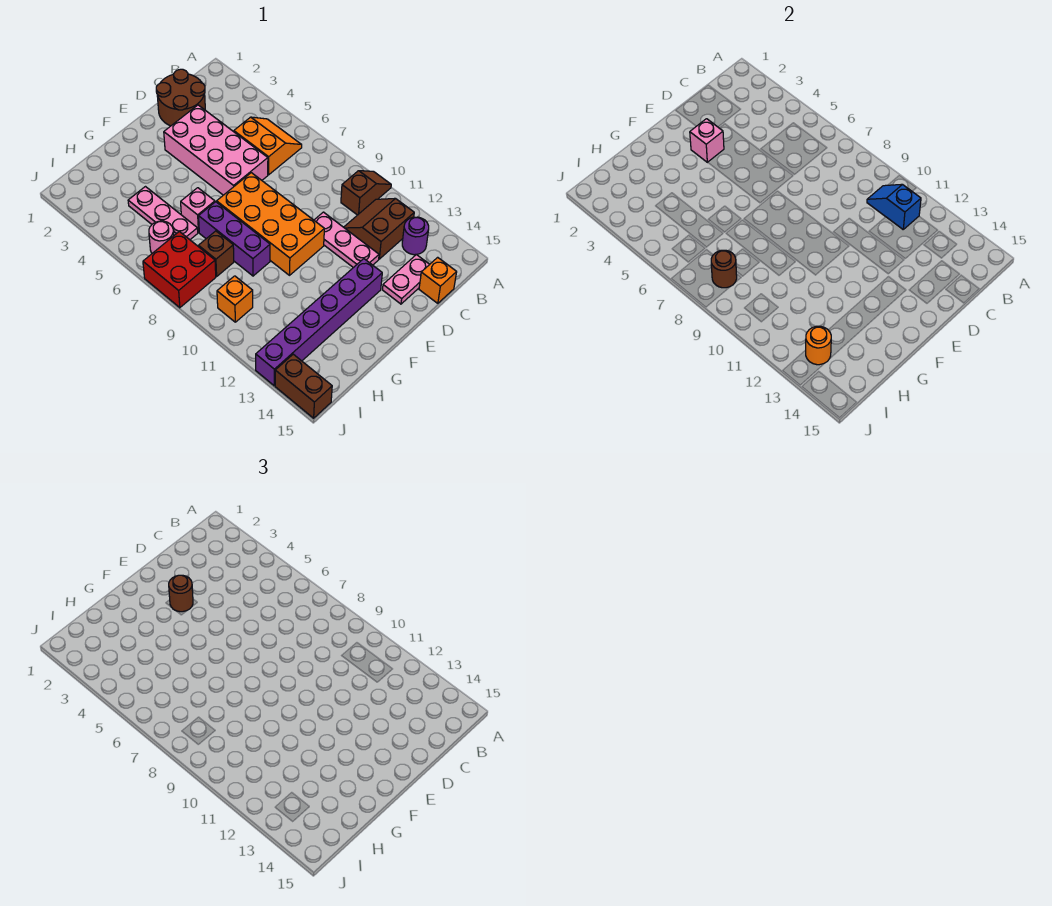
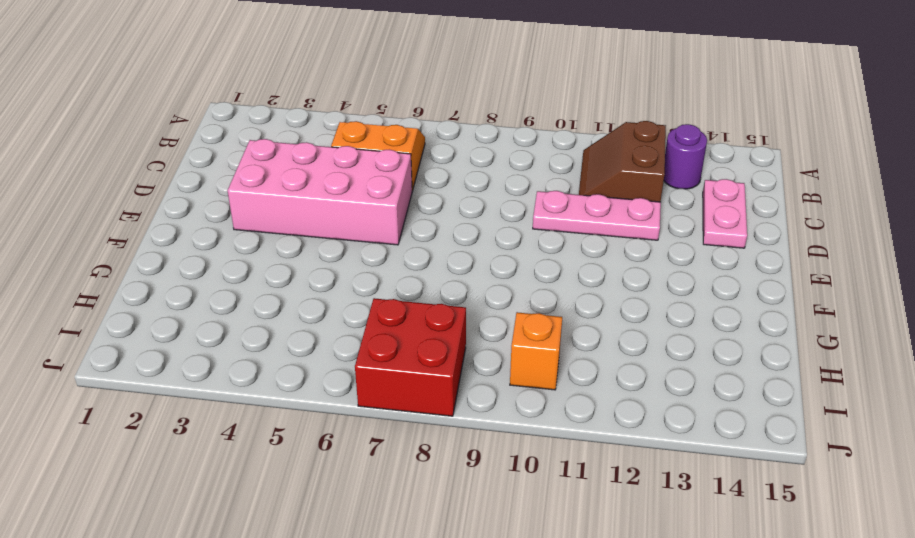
none -> brown 1x2 slope [341,171,391,215]
none -> brown 2x2 round brick [156,69,205,126]
none -> orange 1x1 brick [419,257,457,303]

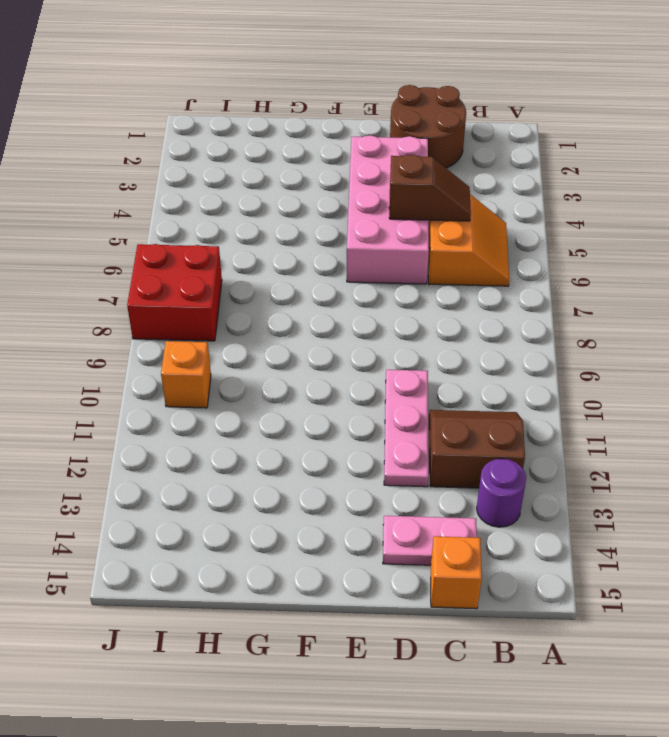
brown 1x2 slope [389,155,471,221] -> brown 1x2 slope moved to [341,171,391,215]
none -> orange 2x4 brick [217,173,324,275]
none -> purple 1x6 brick [256,259,382,386]
none -> pink 1x1 brick [181,188,215,232]

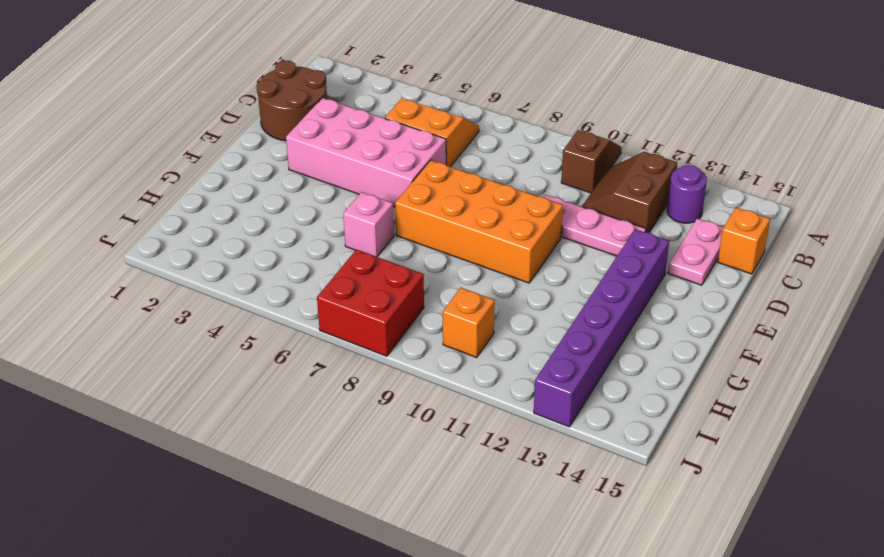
none -> purple 1x3 brick [199,202,270,276]
none -> pink 1x3 plate [128,187,198,240]
none -> brown 1x1 brick [198,231,234,276]

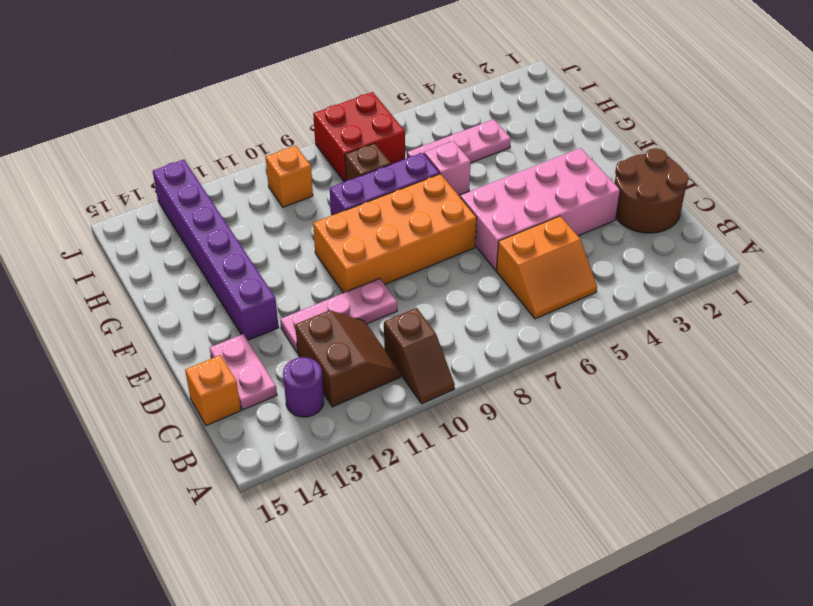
none -> pink 1x1 round brick [149,221,174,253]
none -> brown 1x2 brick [275,354,332,418]
none -> blue 1x2 slope [867,184,921,229]

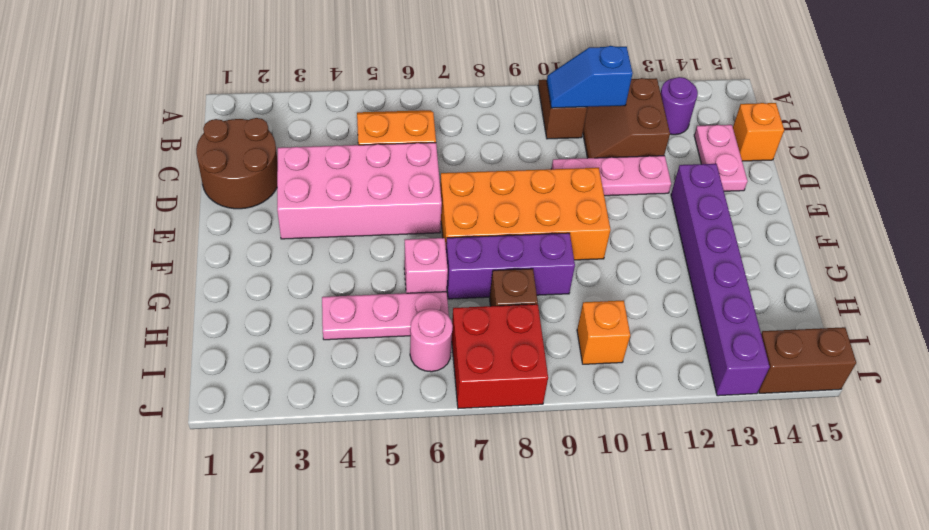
none -> pink 1x1 brick [690,119,724,162]
none -> brown 1x1 round brick [711,250,737,288]
none -> orange 1x1 round brick [806,326,831,365]

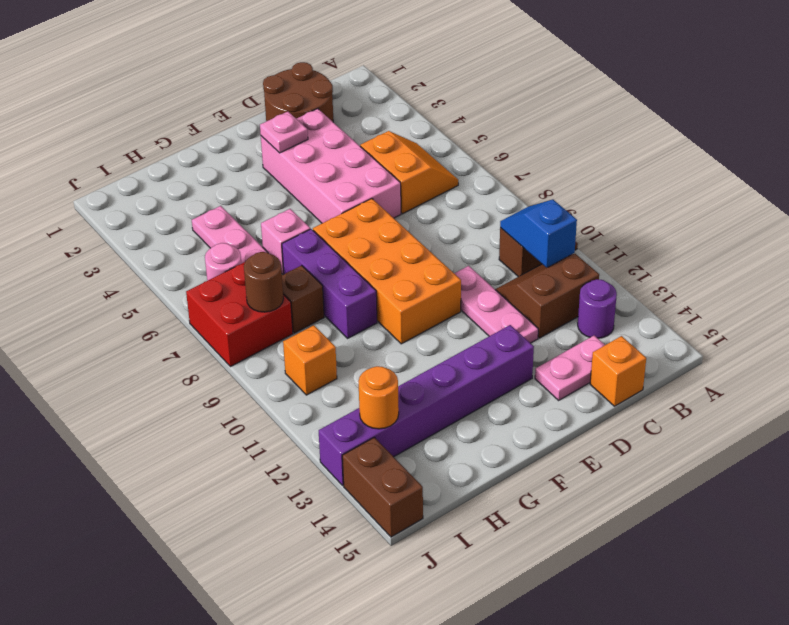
pink 1x1 plate [260,111,308,153] -> pink 1x1 brick [690,119,724,162]
none -> brown 1x1 round brick [169,575,193,612]

